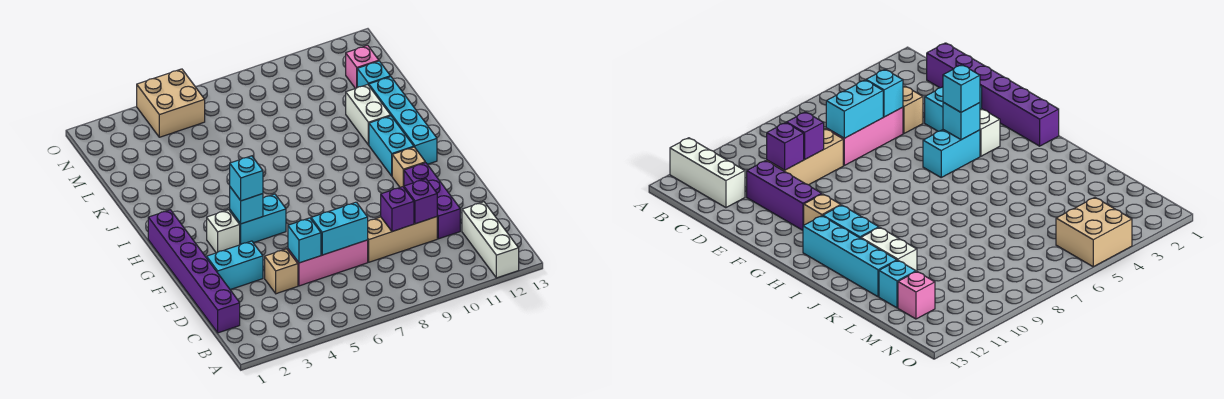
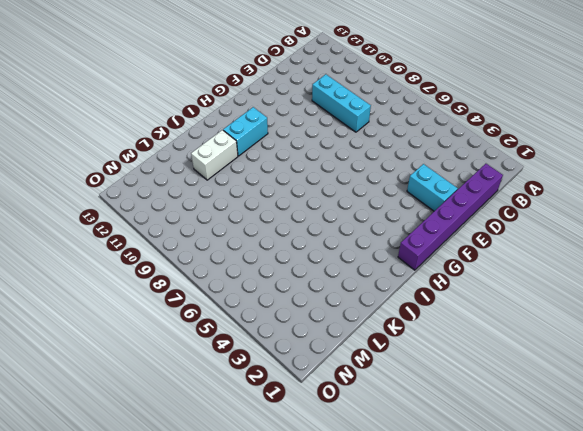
cyan 1x3 brick [312,74,371,132] -> tan 1x3 brick [368,217,437,262]
none -> white 1x3 brick [462,202,519,278]
none -> tan 1x1 brick [265,249,298,294]
none -> pink 1x3 brick [288,240,368,286]

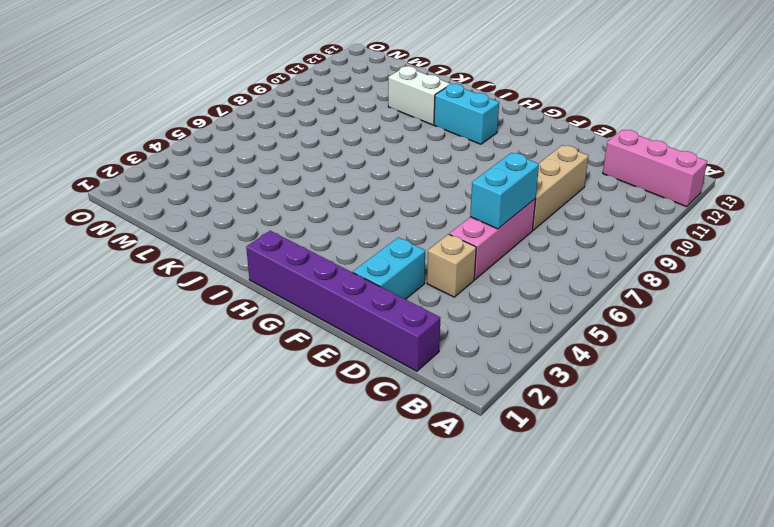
pink 1x3 brick [603,130,707,207] -> white 1x3 brick [462,202,519,278]
none -> purple 1x3 brick [404,163,460,239]
none -> white 1x1 brick [207,210,240,253]
none -> cyan 1x2 brick [230,194,286,245]

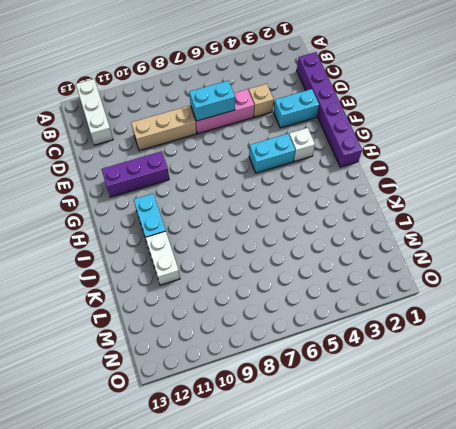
purple 1x3 brick [101,151,169,197] -> purple 1x3 brick turned to [404,163,460,239]
none -> tan 1x1 brick [392,147,425,187]
none -> cyan 1x4 brick [369,77,437,164]
none -> cyan 1x1 brick [357,61,391,87]

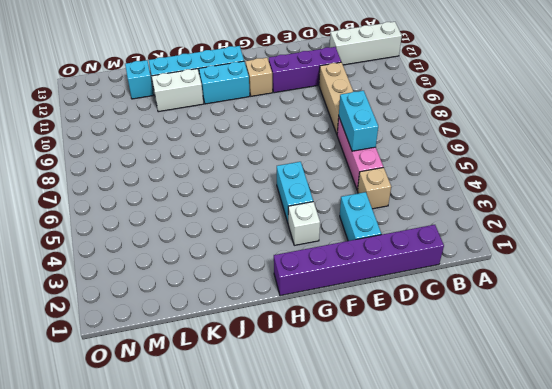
none -> pink 1x1 brick [346,45,379,89]
none -> tan 2x2 brick [137,69,205,137]
none -> cyan 1x1 brick [288,218,321,263]

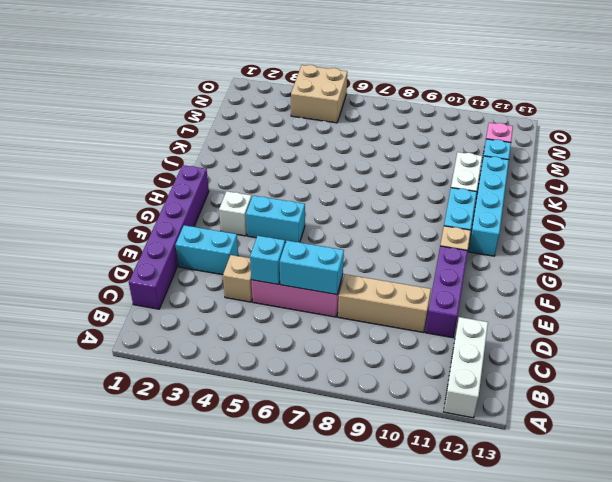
none -> purple 1x1 brick [381,187,414,232]
none -> purple 1x1 brick [404,179,437,224]
none -> cyan 1x1 brick [230,187,263,224]

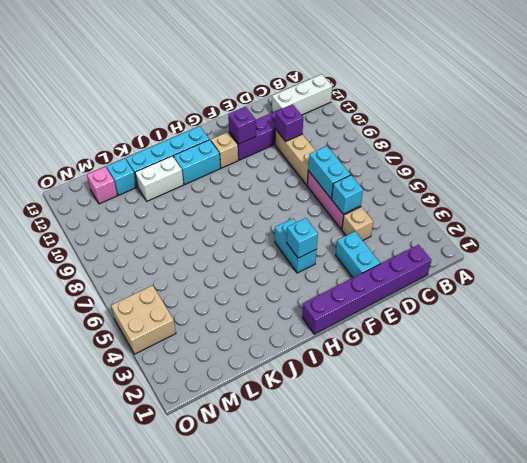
purple 1x1 brick [228,107,256,144] -> purple 1x1 brick moved to [381,187,414,232]
none -> white 1x1 brick [207,210,240,253]
none -> cyan 1x1 brick [230,156,263,201]

